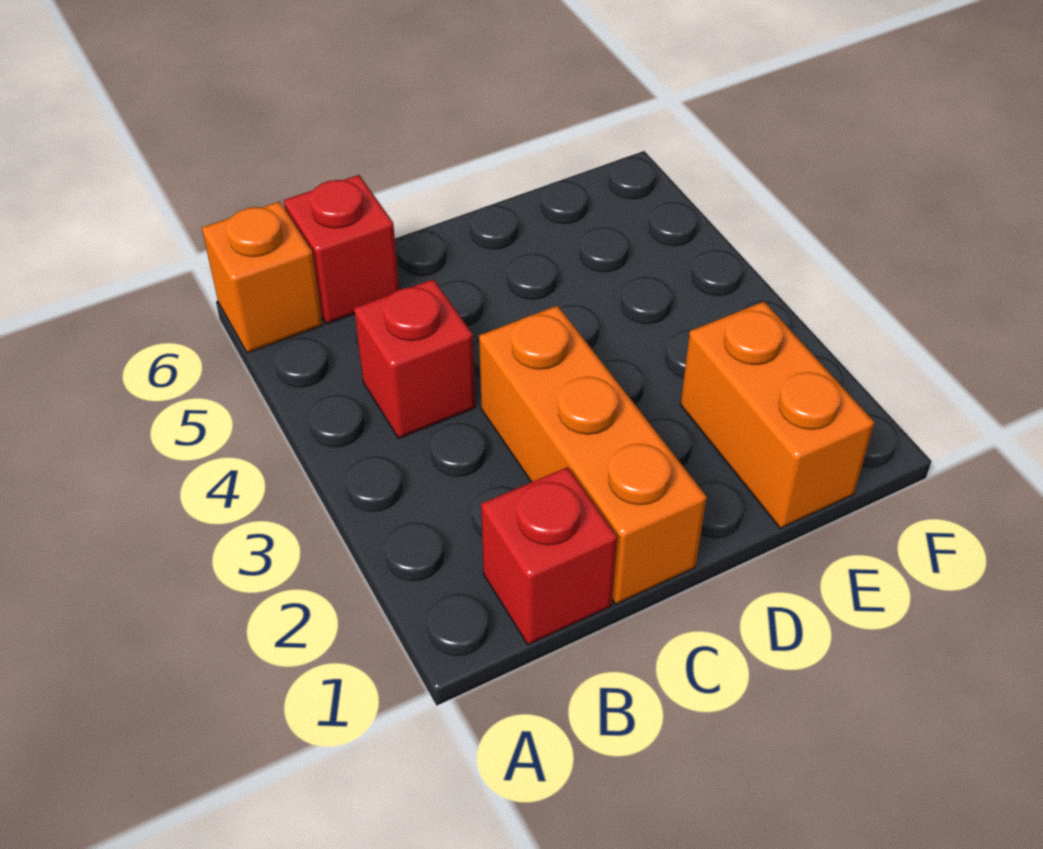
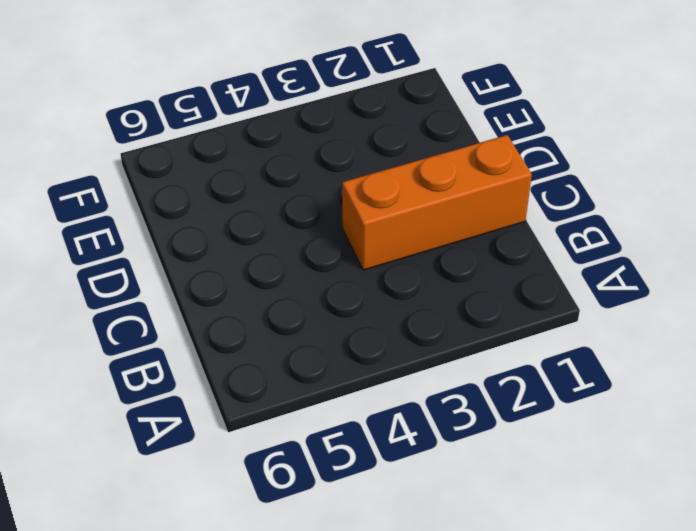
none -> orange 1x1 brick [202,201,323,353]
none -> red 1x1 brick [481,467,617,645]

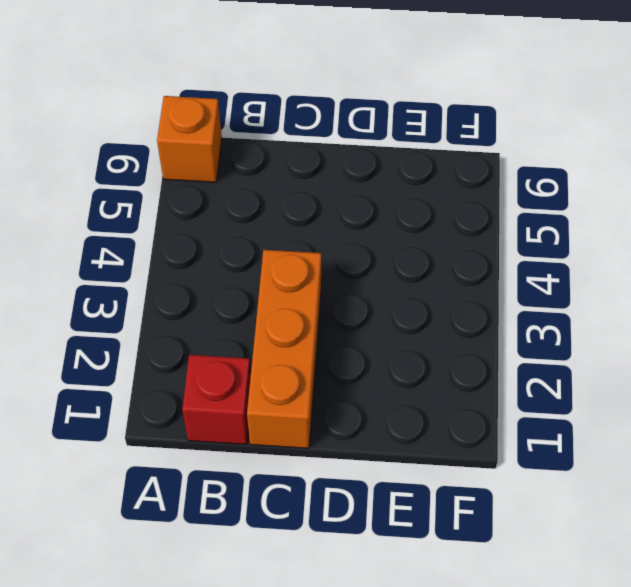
none -> red 1x1 brick [354,279,476,438]
none -> red 1x1 brick [284,175,399,324]

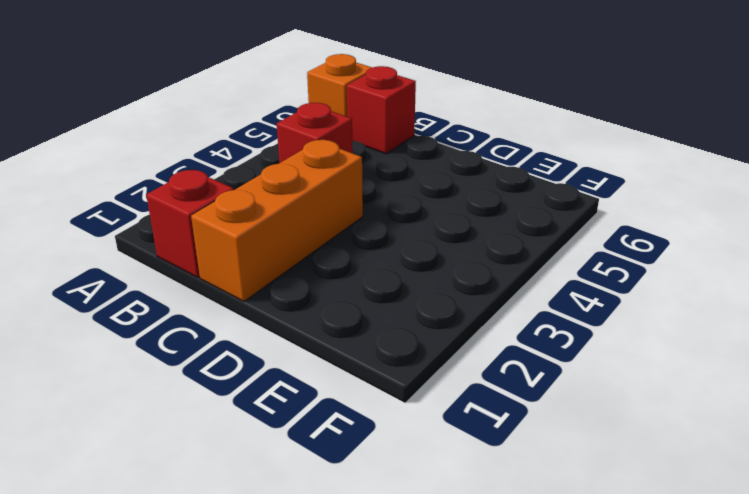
none -> orange 1x2 brick [680,302,874,528]

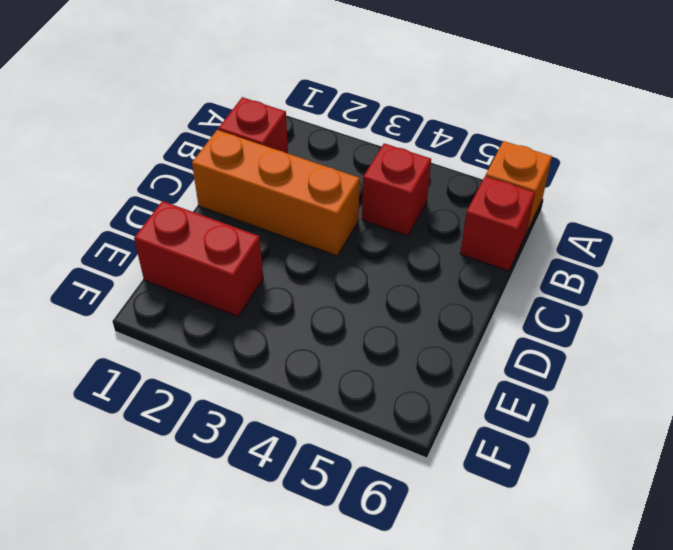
red 1x2 brick [134,201,263,316] -> orange 1x2 brick [680,302,874,528]

